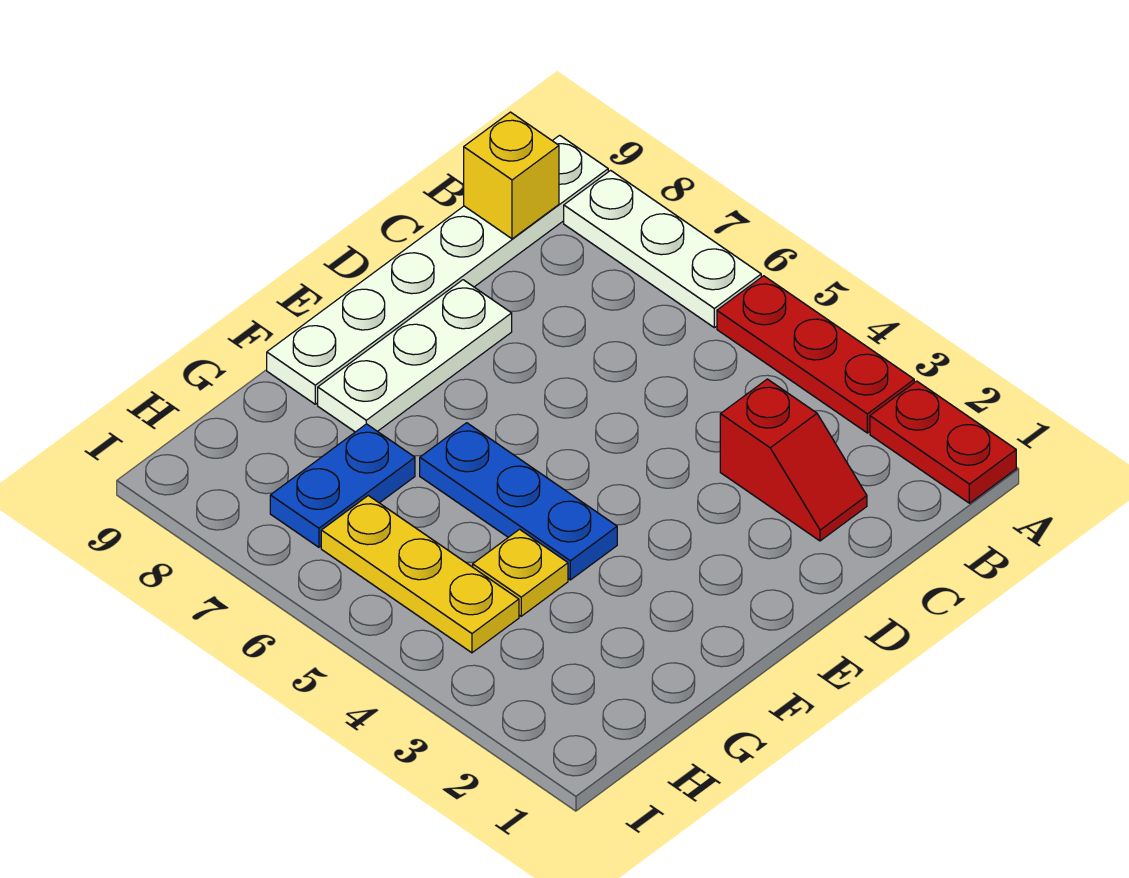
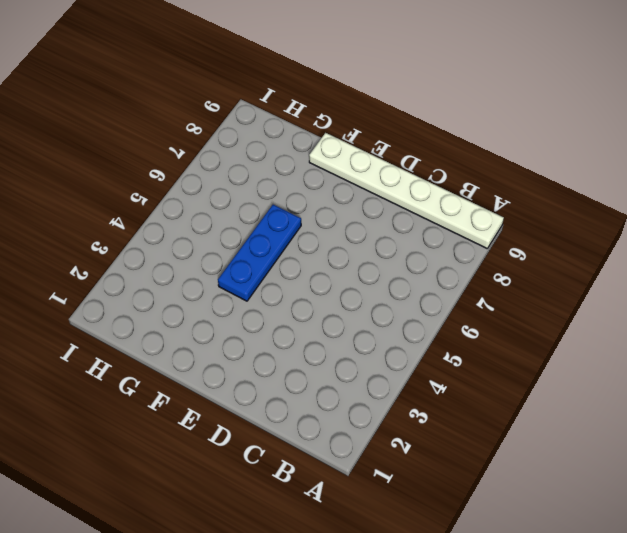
none -> red 1x2 plate [870,381,1016,503]
none -> red 1x3 plate [717,276,914,433]

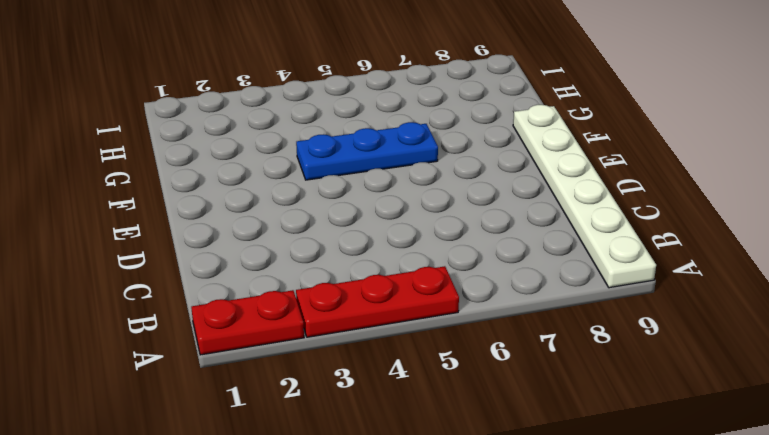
none -> white 1x3 plate [564,170,761,328]
none -> red 1x2 slope [720,379,867,541]

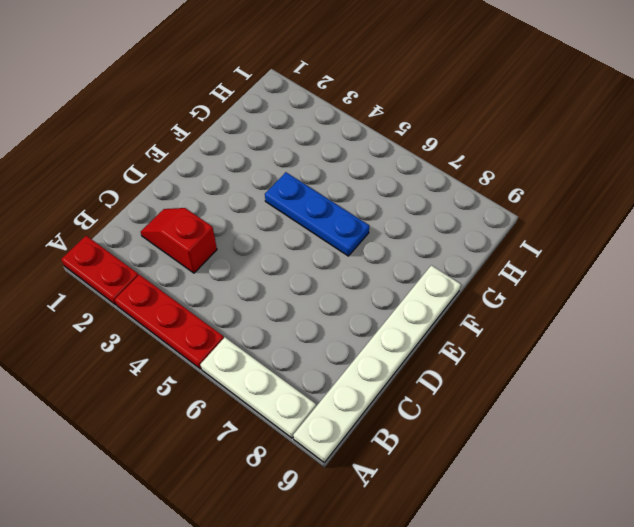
none -> white 1x3 plate [318,280,512,432]
none -> yellow 1x1 plate [473,529,568,616]

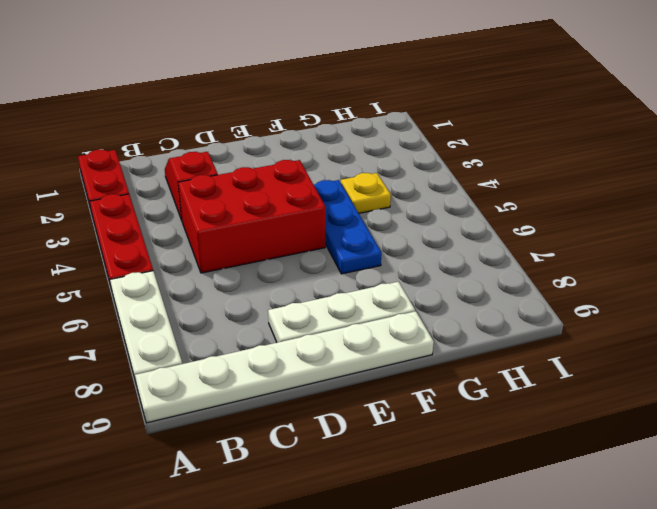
red 2x3 brick [178,160,326,273] -> none
none -> blue 1x2 plate [270,424,415,547]
none -> yellow 1x3 plate [321,496,519,653]

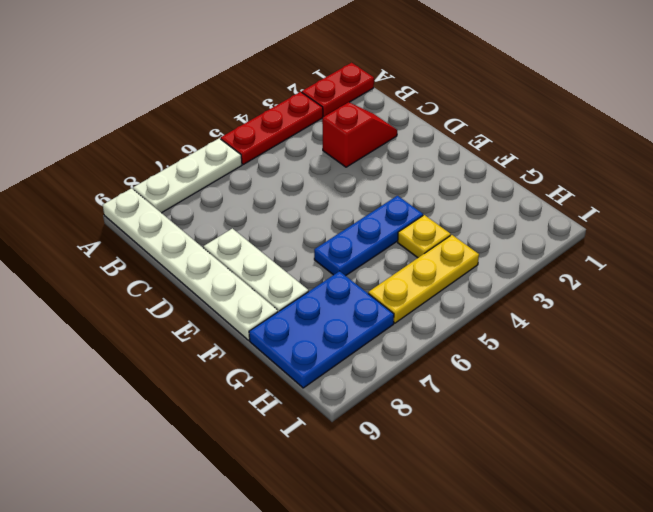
blue 2x3 plate [249,271,394,388] -> blue 1x2 plate [270,424,415,547]
none -> yellow 1x1 brick [464,112,559,239]

